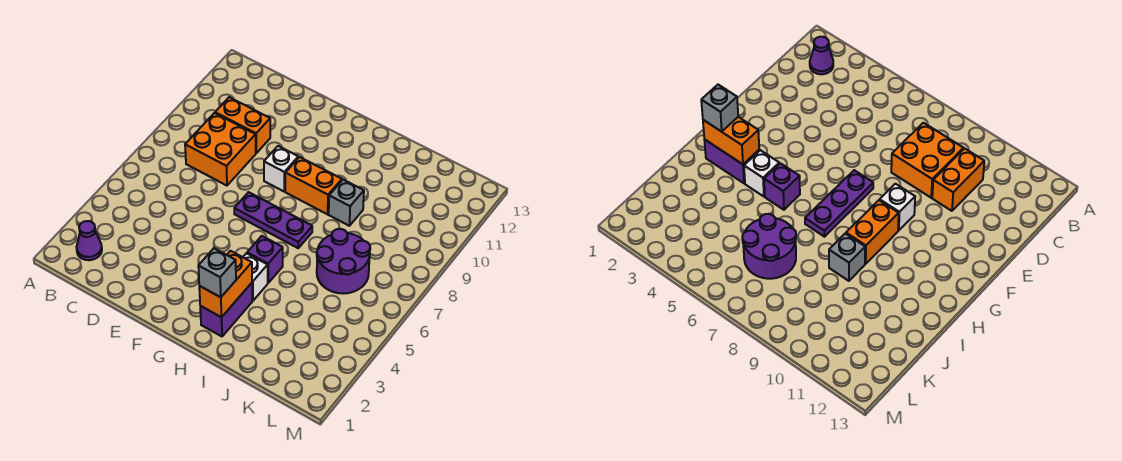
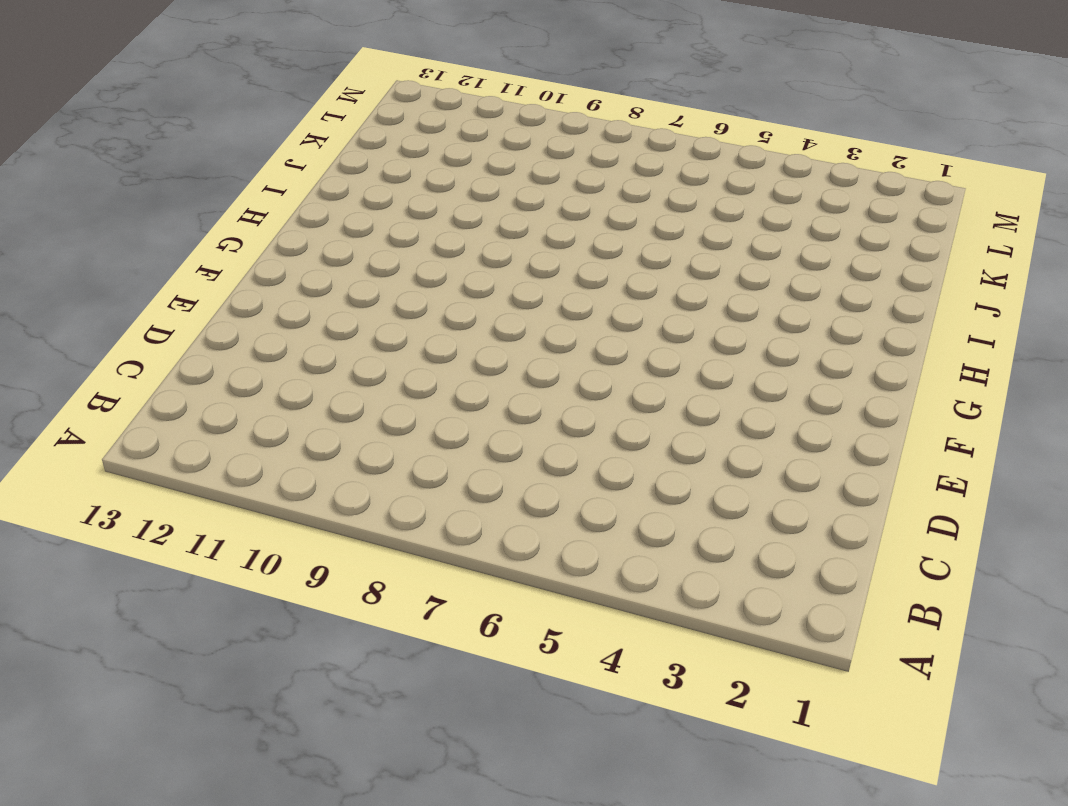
none -> purple 1x1 cone [76,221,102,260]
none -> orange 2x2 brick [185,113,256,186]
none -> orange 1x2 brick [215,97,270,153]

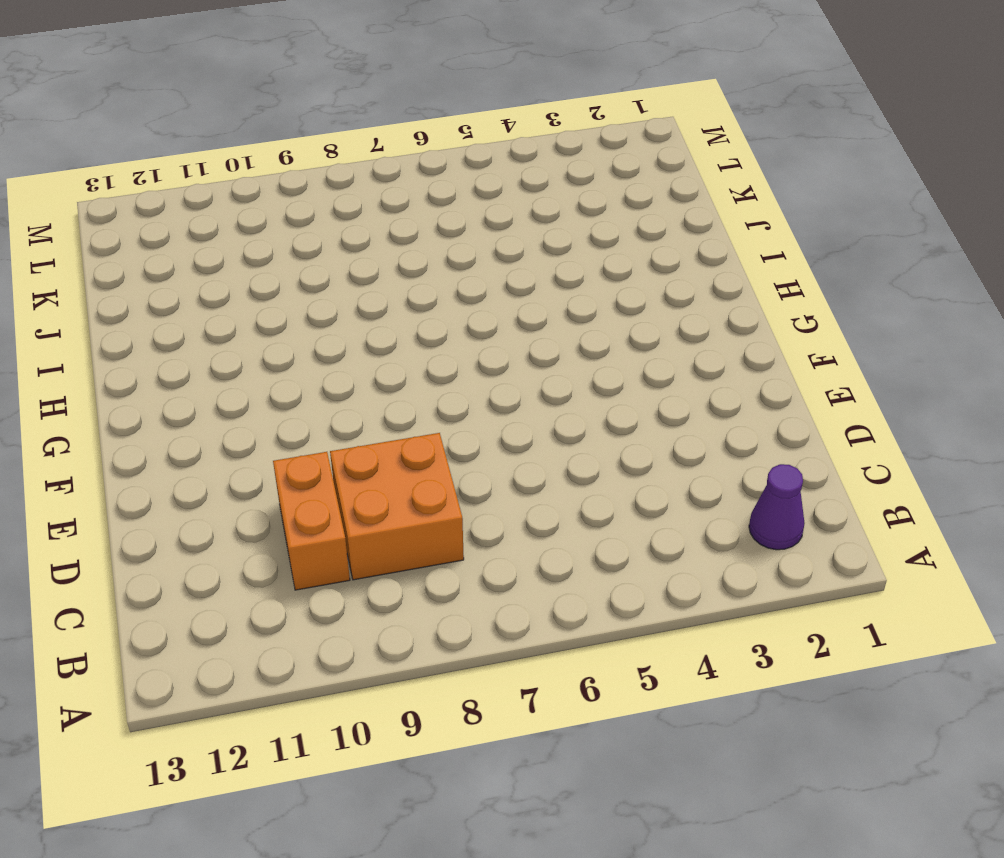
none -> purple 1x3 plate [234,192,312,248]
none -> white 1x1 brick [264,146,298,191]
none -> orange 1x2 brick [285,157,342,214]

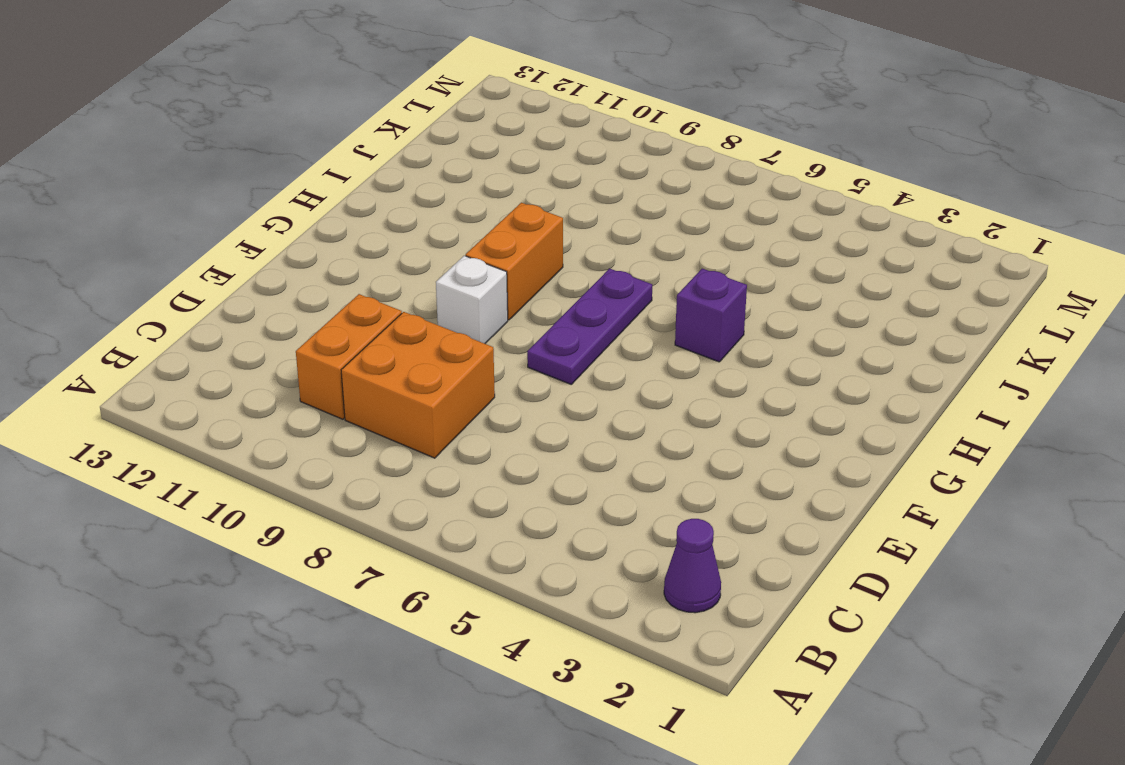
none -> purple 1x2 brick [200,283,252,336]
none -> white 1x1 brick [243,253,268,300]
none -> grey 1x1 brick [329,180,364,226]

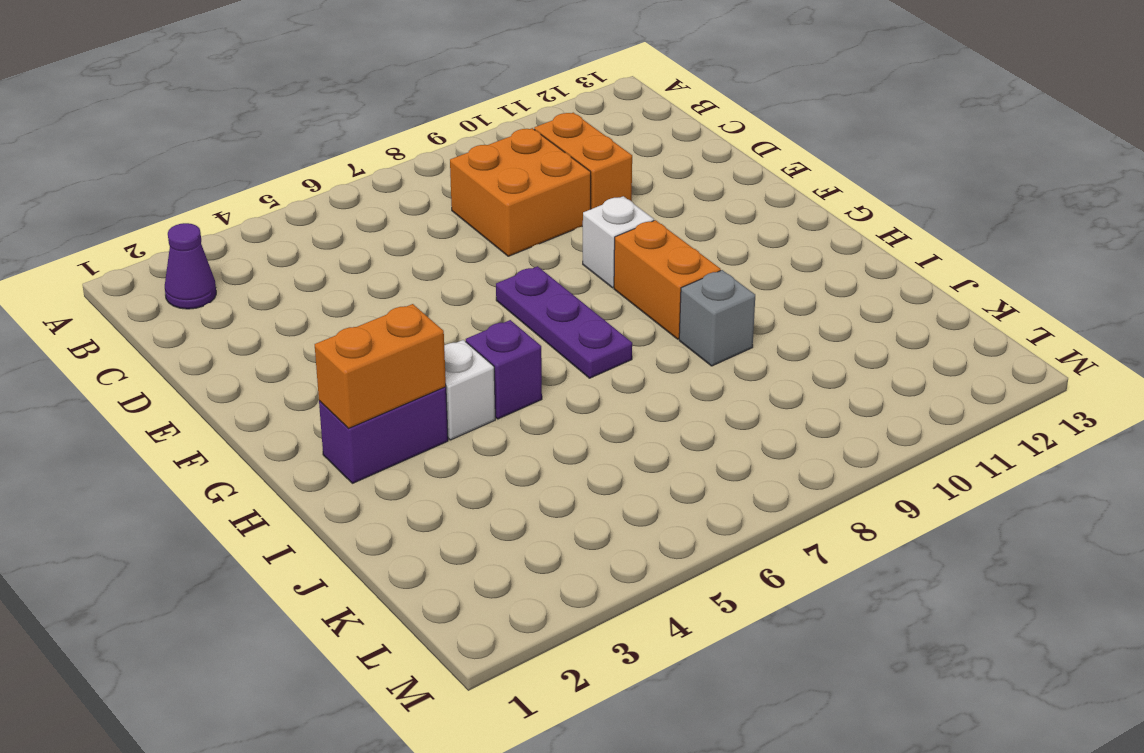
none -> purple 2x2 round brick [317,229,370,294]
none -> grey 1x1 brick [198,248,236,297]

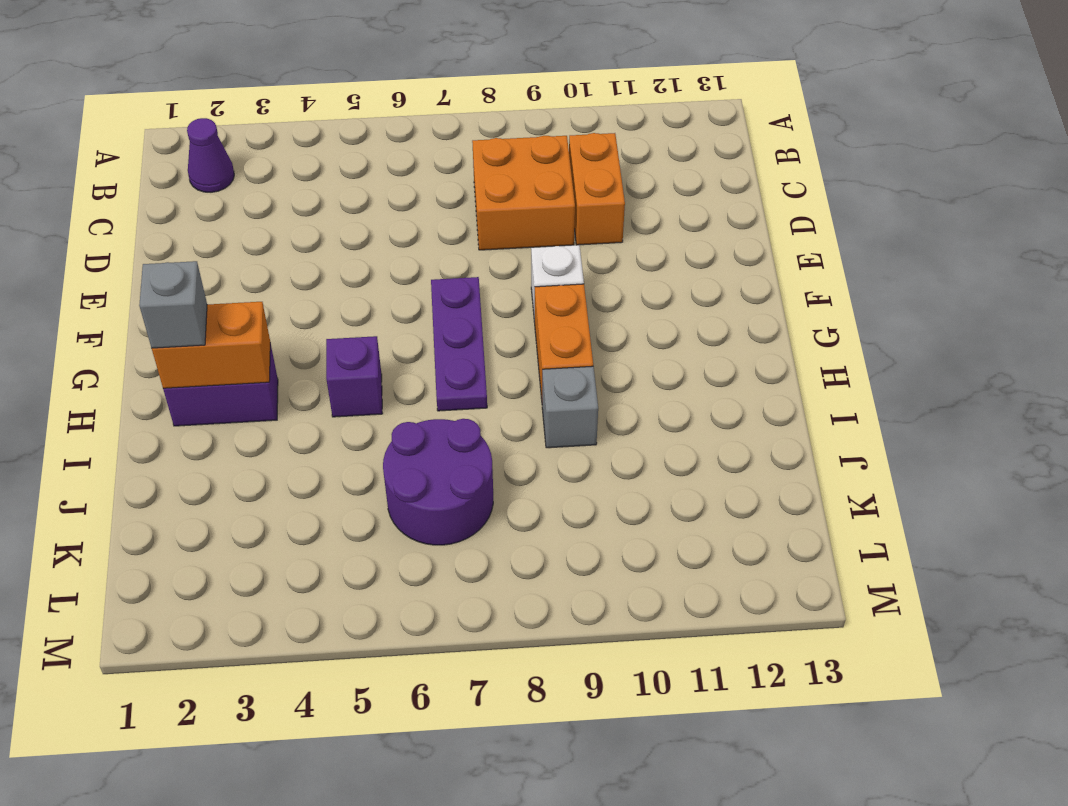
none -> white 1x1 brick [243,253,268,300]

